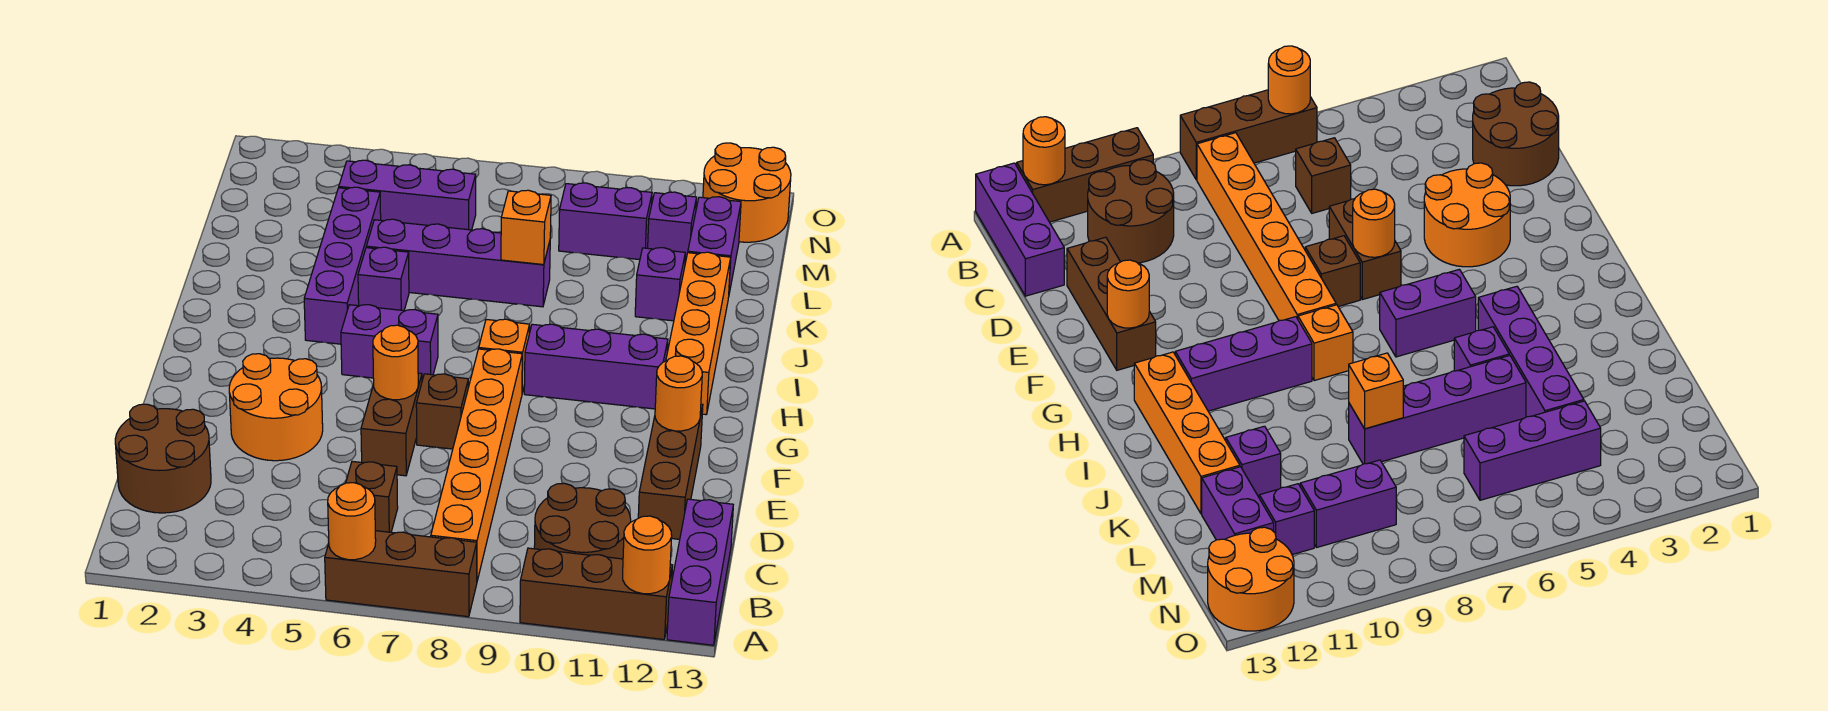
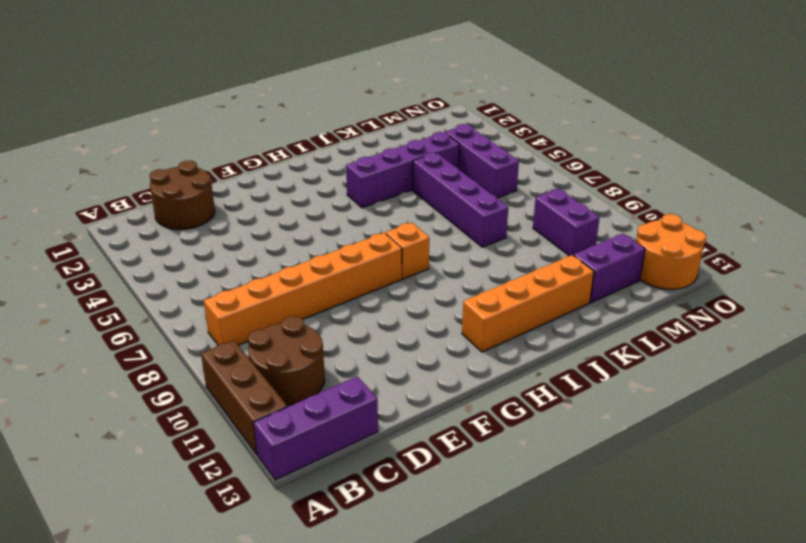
none -> brown 1x3 brick [325,531,477,617]
none -> brown 1x1 brick [346,461,398,532]
none -> brown 1x3 brick [638,404,703,539]

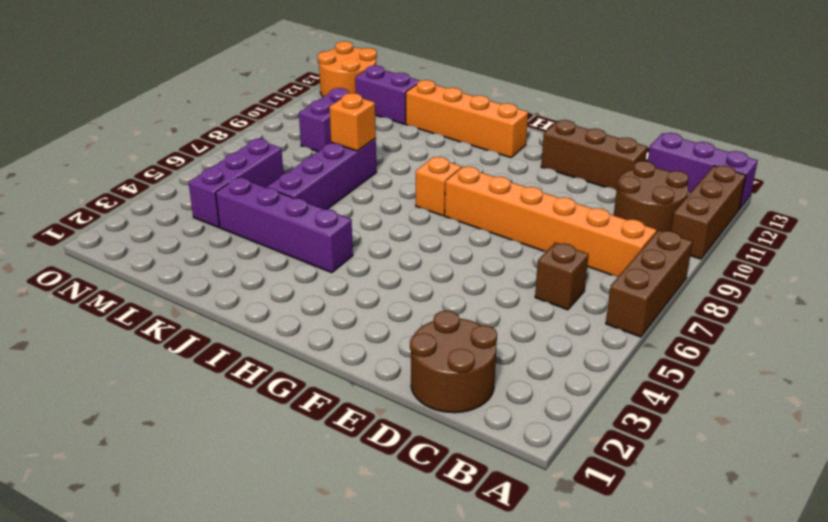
none -> orange 2x2 round brick [229,354,323,461]
none -> brown 1x2 brick [361,373,422,476]
none -> brown 1x1 brick [416,374,468,449]

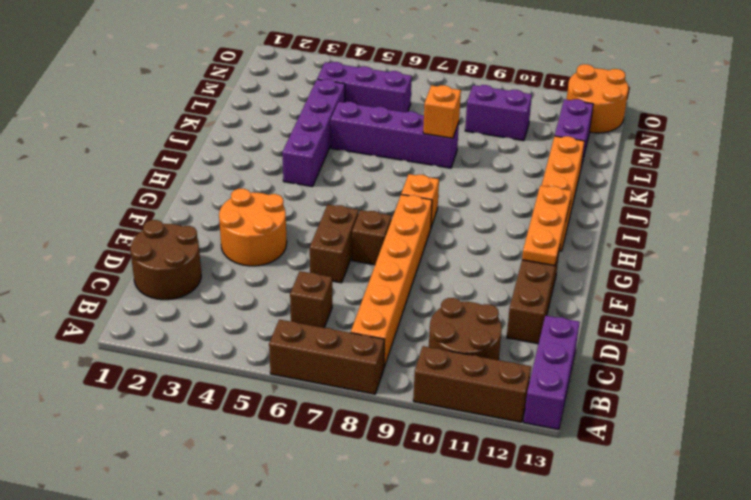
orange 1x3 plate [522,185,572,266] -> orange 1x1 round brick [655,356,702,431]
none -> purple 1x2 brick [341,305,438,380]
none -> purple 1x3 brick [524,324,668,409]
none -> purple 1x1 brick [358,247,409,311]

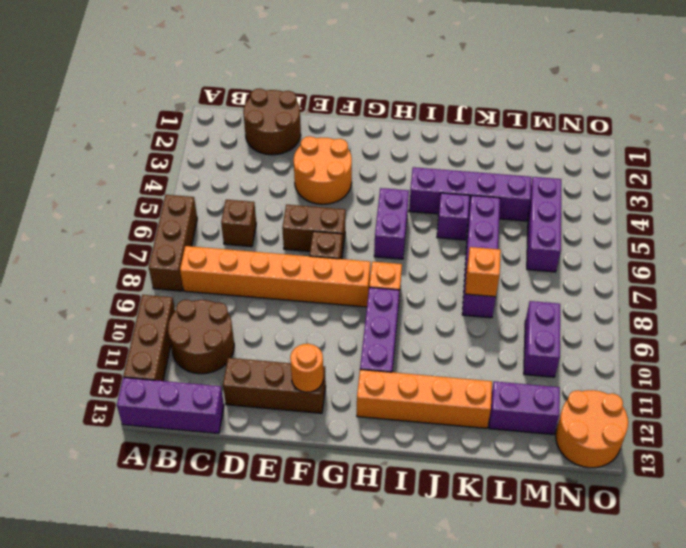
none -> purple 1x1 brick [635,248,685,321]
none -> purple 1x1 brick [648,192,697,263]
none -> orange 1x1 round brick [328,483,376,560]

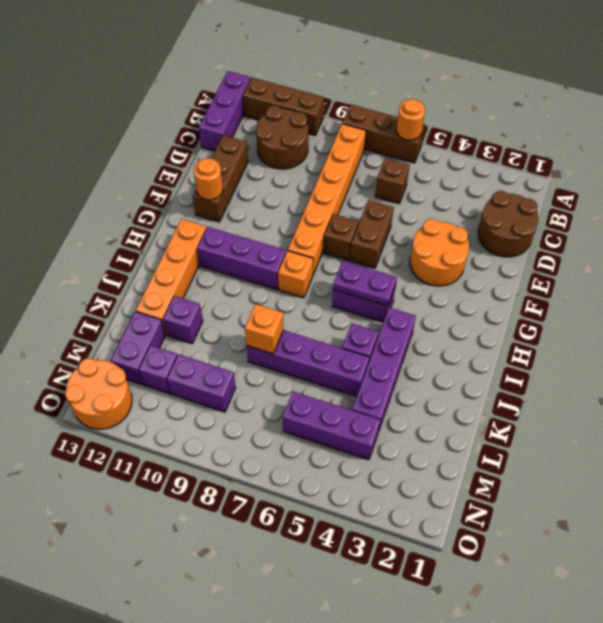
purple 1x2 plate [333,261,397,306] -> none
none -> orange 1x1 round brick [623,516,672,594]
none -> orange 1x1 round brick [373,325,418,400]

